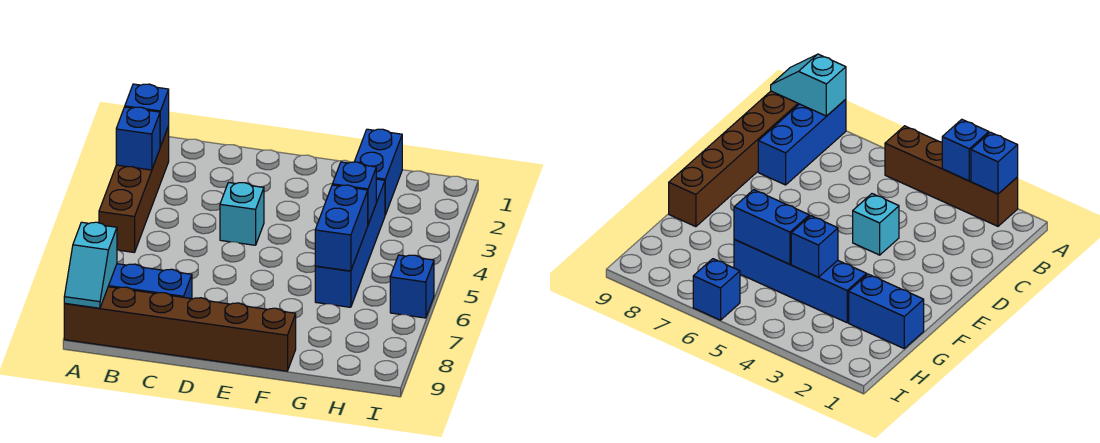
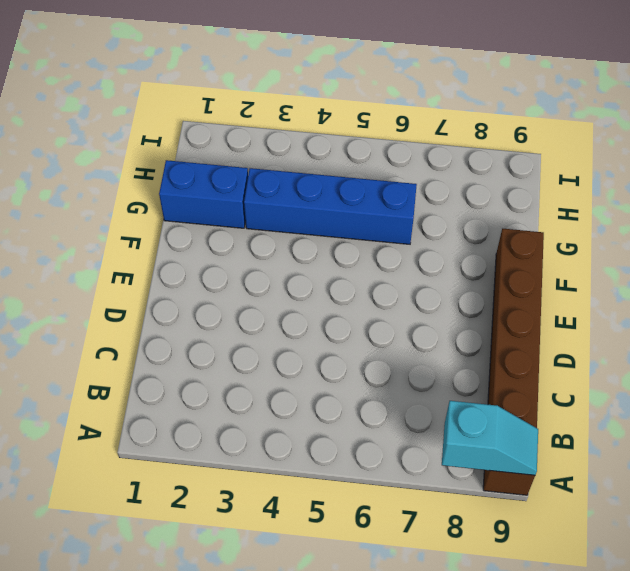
none -> brown 1x4 brick [99,126,169,252]
none -> blue 1x3 brick [108,264,192,299]
none -> cyan 1x1 brick [220,183,264,245]

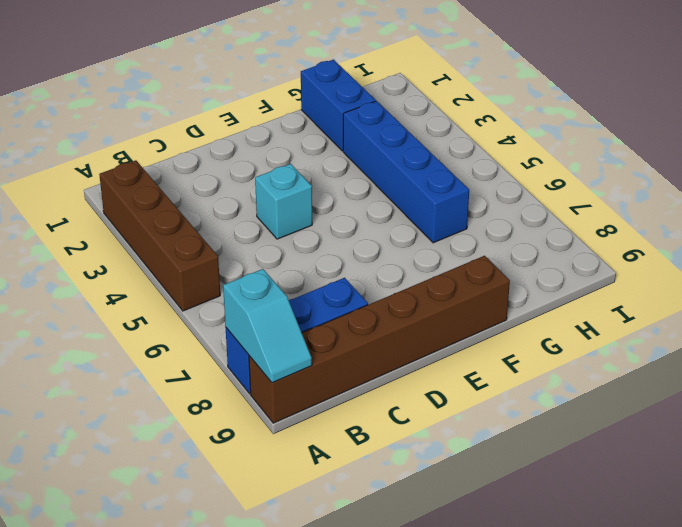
none -> blue 1x1 brick [390,255,434,318]
none -> blue 1x1 brick [125,84,169,147]
none -> blue 1x1 brick [116,107,160,170]

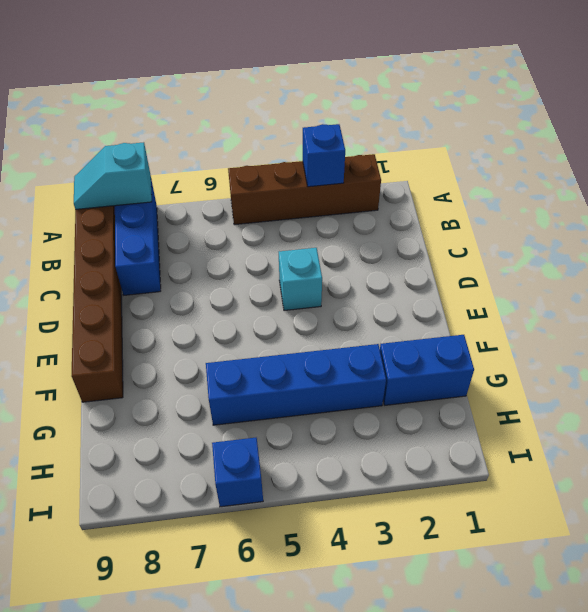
none -> blue 1x1 brick [125,84,169,147]
none -> blue 1x1 brick [332,162,376,224]
none -> blue 1x2 brick [315,185,368,271]

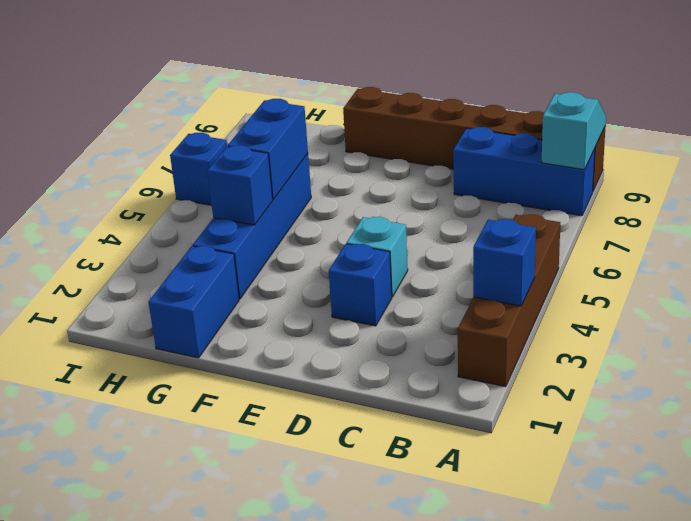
blue 1x1 brick [329,244,392,326] -> blue 1x1 brick moved to [125,84,169,147]

